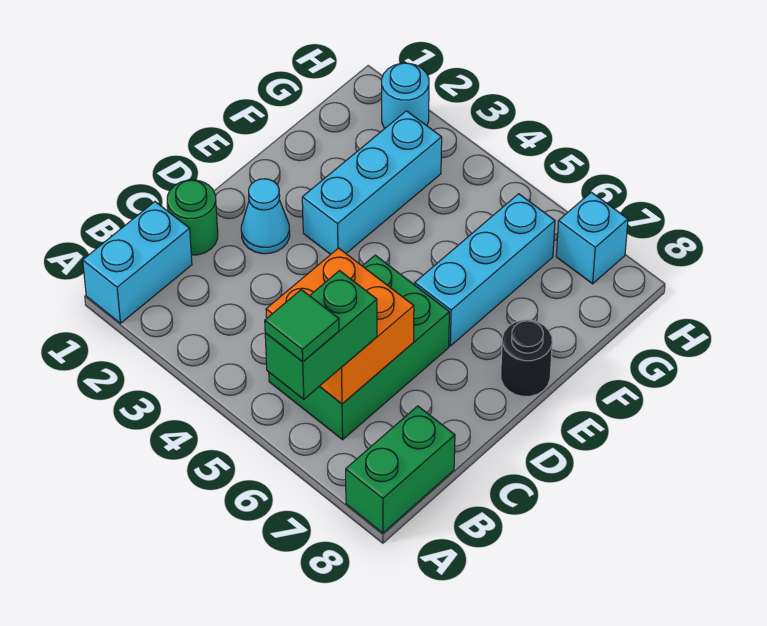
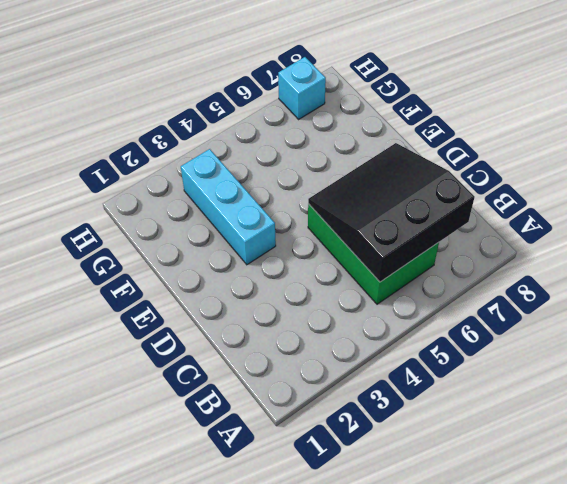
black 3x3 slope [308,143,475,282] -> orange 2x2 brick [266,248,414,404]
none -> cyan 1x2 brick [83,202,192,323]
none -> green 1x2 brick [346,406,455,533]
none -> green 1x1 round brick [167,180,218,255]

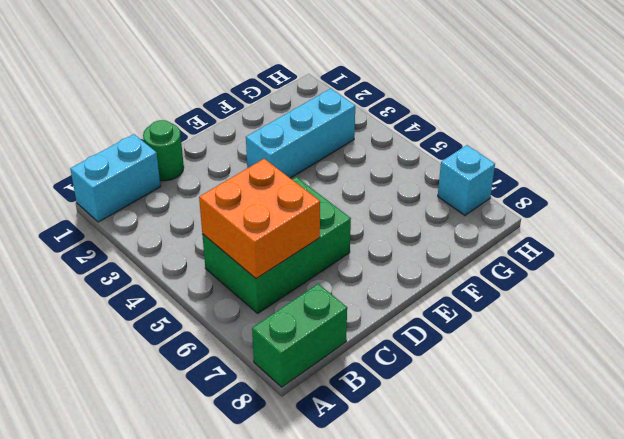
none -> cyan 1x1 cone [241,179,290,254]
none -> cyan 1x3 brick [415,194,555,346]
none -> black 1x1 round brick [501,320,552,396]

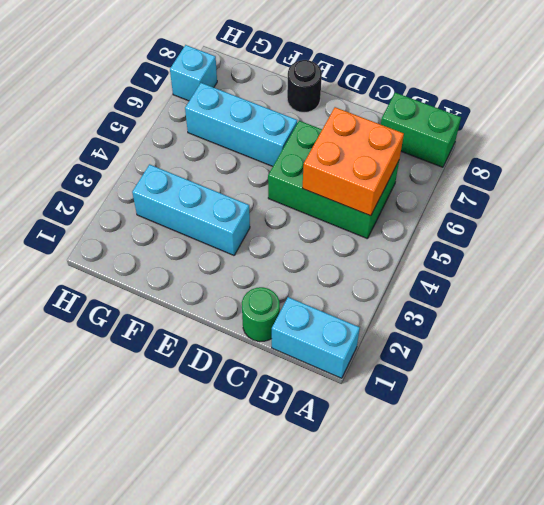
none -> cyan 1x1 cone [241,179,290,254]
none -> cyan 1x1 round brick [382,63,429,128]
none -> green 1x2 brick [265,271,377,399]

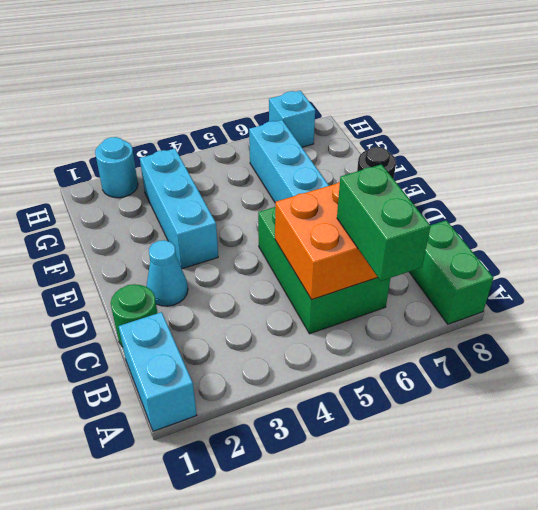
none -> green 1x1 tile [265,290,339,362]

